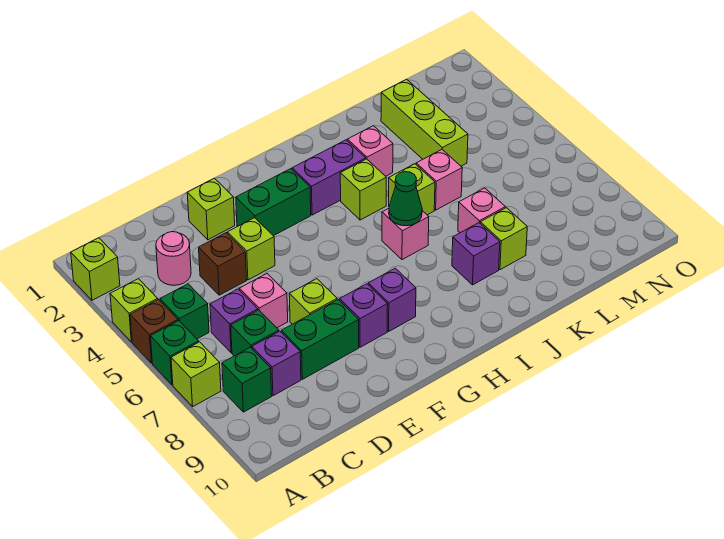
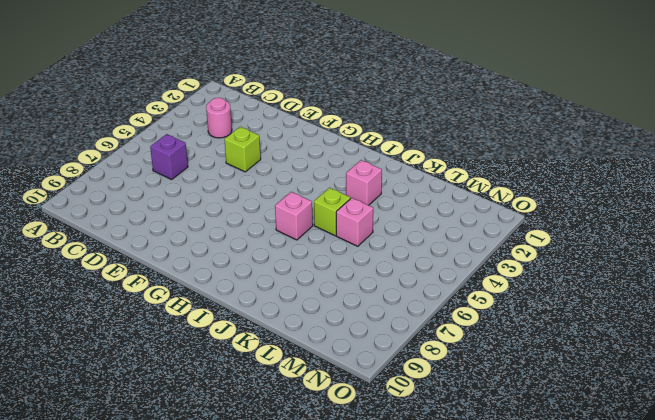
none -> lime 1x1 brick [71,238,120,300]
none -> lime 1x1 brick [110,279,158,342]
none -> brown 1x1 brick [130,300,178,363]
none -> green 1x1 brick [151,321,199,385]

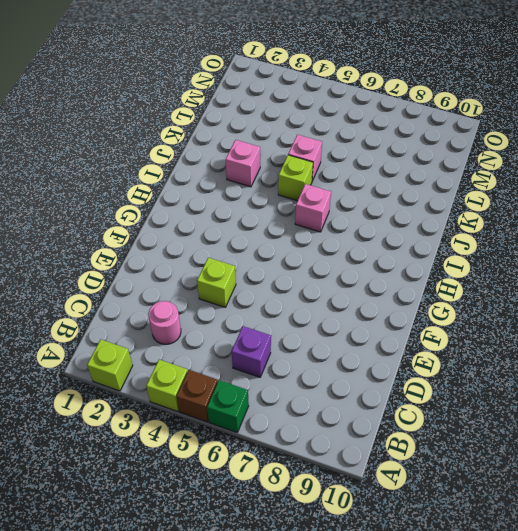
none -> lime 1x1 brick [171,342,221,406]
none -> green 1x1 brick [160,284,209,339]
none -> green 1x1 brick [222,347,272,412]
none -> green 1x1 brick [231,310,279,356]

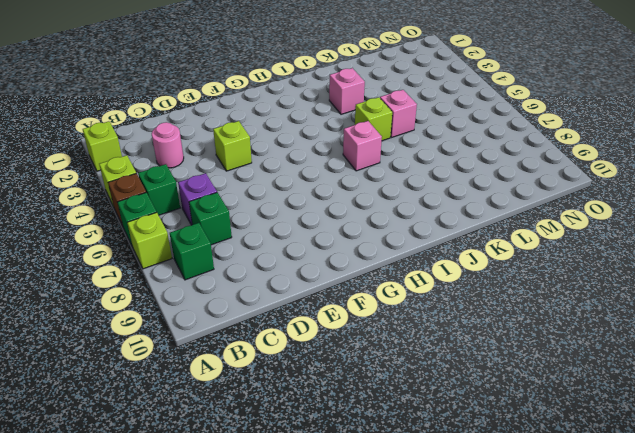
none -> purple 1x1 brick [252,331,301,396]
none -> brown 1x1 brick [199,233,247,295]
none -> pink 1x1 brick [239,274,288,328]
none -> green 1x2 brick [281,300,359,379]

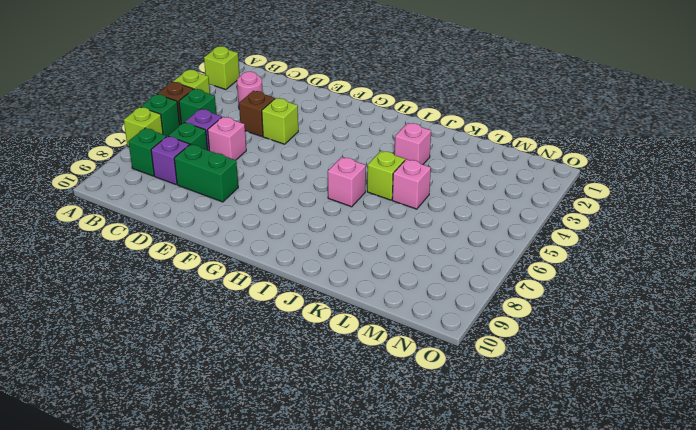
none -> lime 1x1 brick [187,178,235,240]
none -> lime 1x1 brick [289,279,337,324]
none -> green 1x2 brick [236,169,311,236]
none -> purple 1x1 brick [340,284,388,347]

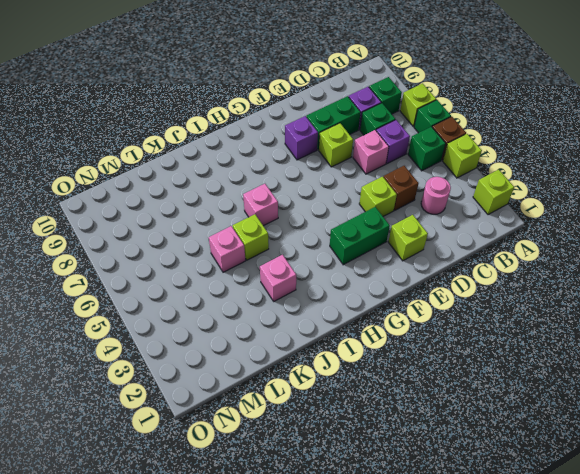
none -> purple 1x1 brick [368,268,416,331]
none -> purple 1x2 brick [292,140,366,215]
none -> lime 1x1 brick [340,159,386,220]
none -> purple 1x1 brick [452,223,500,285]

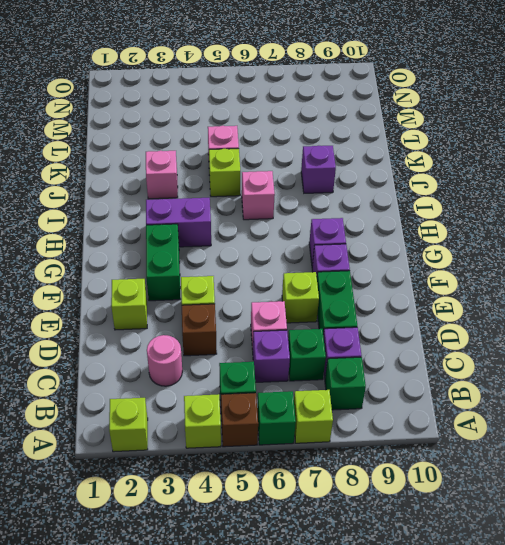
purple 1x2 brick [146,198,211,247] -> purple 1x2 brick turned to [292,140,366,215]
none -> lime 1x1 brick [340,159,386,220]
none -> pink 1x1 brick [458,188,505,233]
none -> lime 1x1 brick [480,208,527,270]
none -> lime 1x3 brick [381,79,468,166]

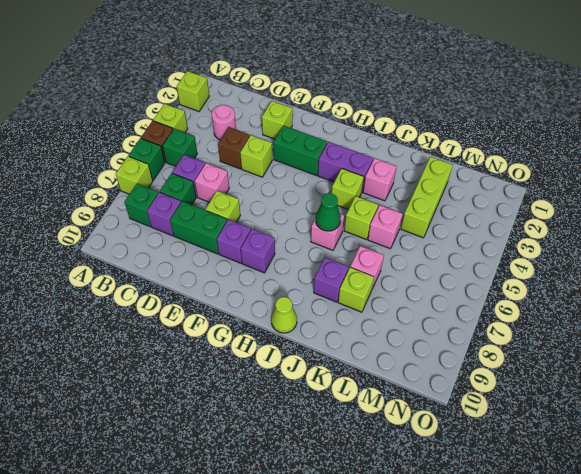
lime 1x1 cone [271,297,297,333] -> none

